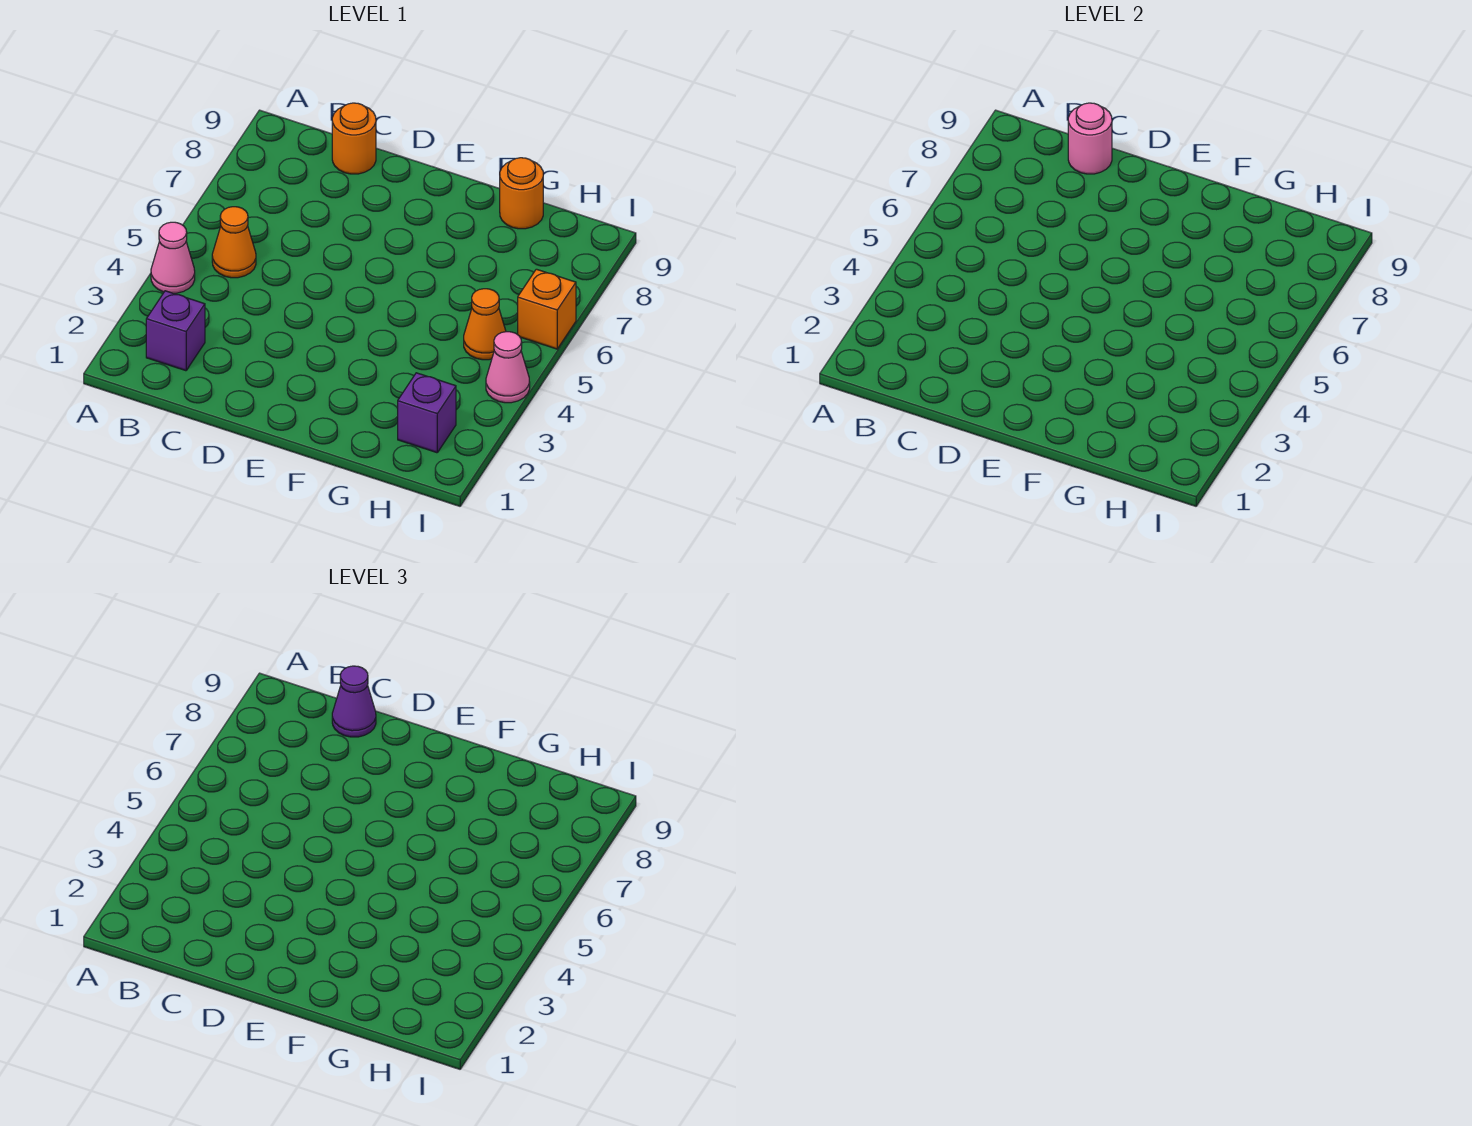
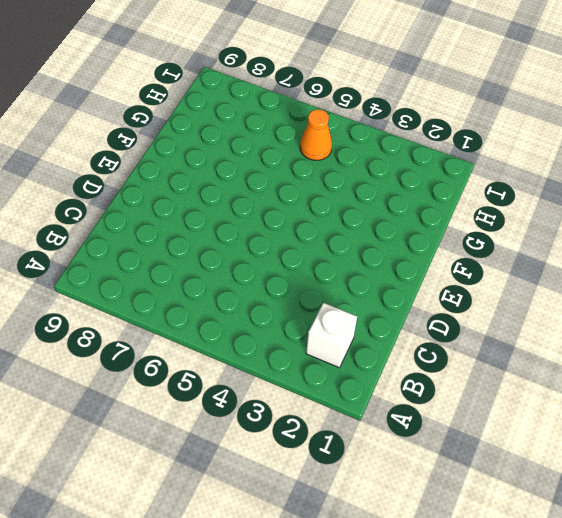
white 1x1 brick [306,303,357,368] -> purple 1x1 brick [146,291,205,371]
none -> pink 1x1 cone [151,222,195,293]
none -> orange 1x1 cone [212,207,256,278]

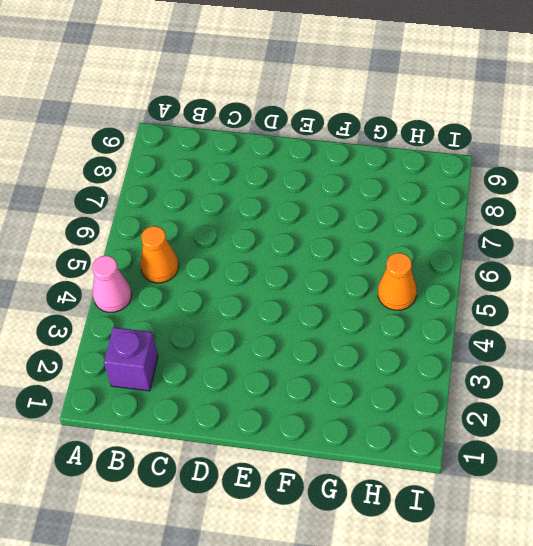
none -> orange 1x1 round brick [332,103,376,174]
none -> orange 1x1 round brick [500,158,543,229]

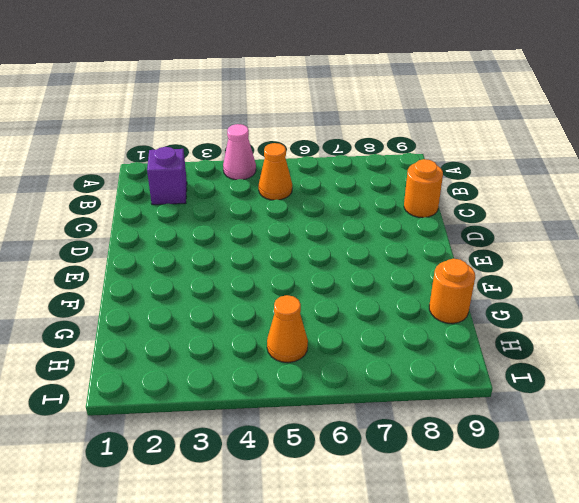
none -> purple 1x1 brick [398,373,456,453]
none -> pink 1x1 cone [486,332,530,403]

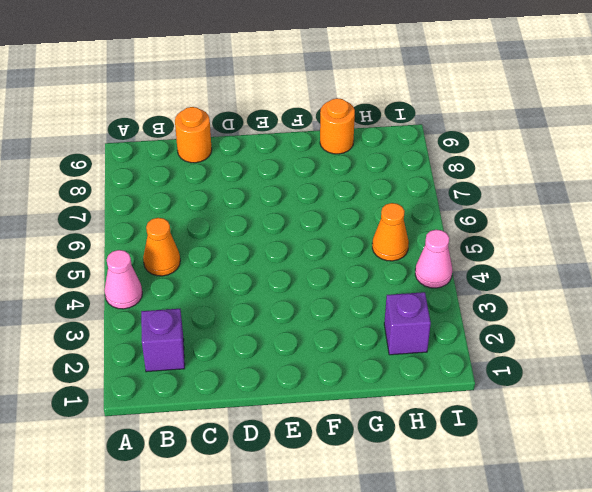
none -> orange 1x1 brick [518,269,576,349]
none -> pink 1x1 round brick [1068,103,1112,174]

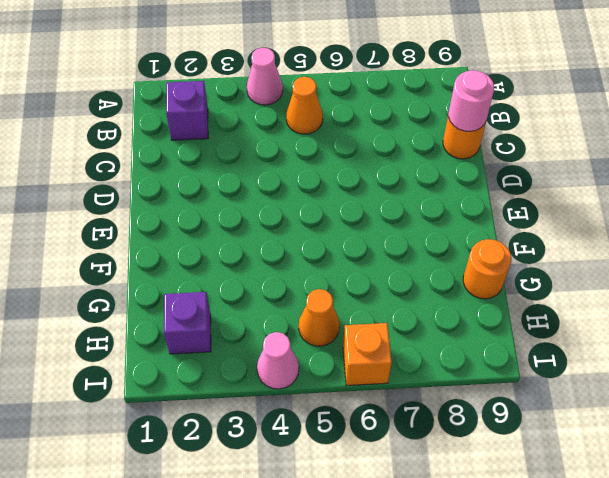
none -> purple 1x1 cone [332,666,376,737]

